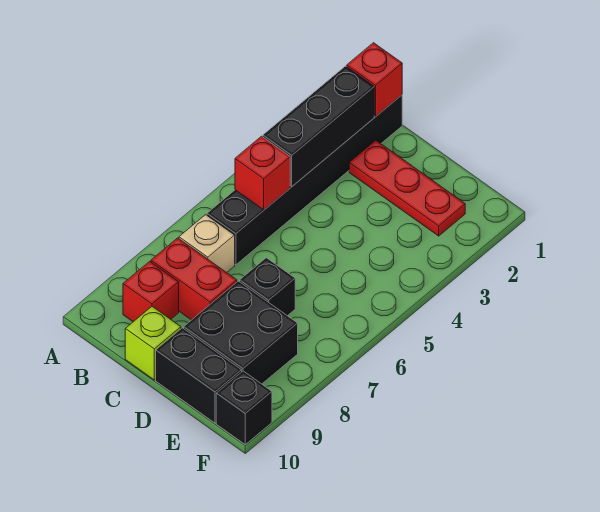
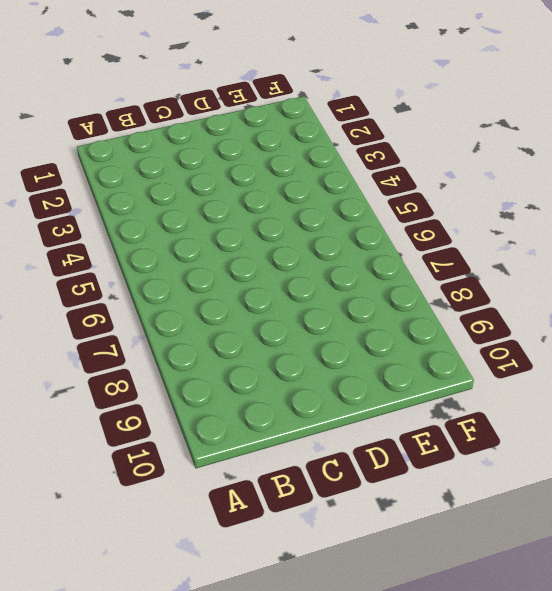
none -> black 1x6 brick [207,95,402,265]
none -> tan 1x1 brick [179,215,235,273]
none -> red 1x2 brick [151,238,237,320]

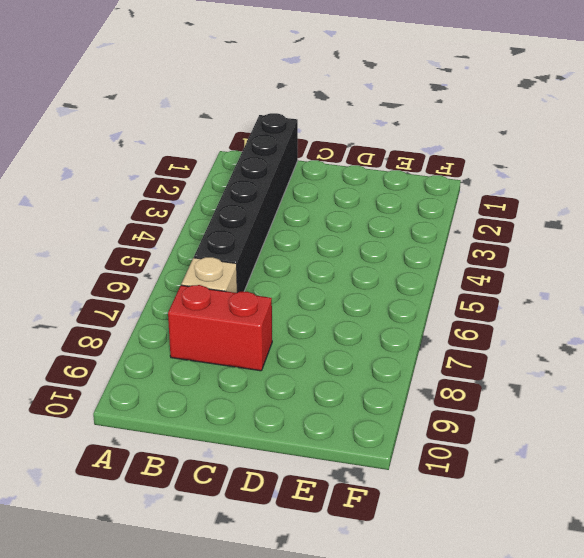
none -> red 1x1 brick [123,261,179,322]
none -> red 1x3 plate [349,140,465,236]
none -> lime 1x1 brick [125,306,181,380]

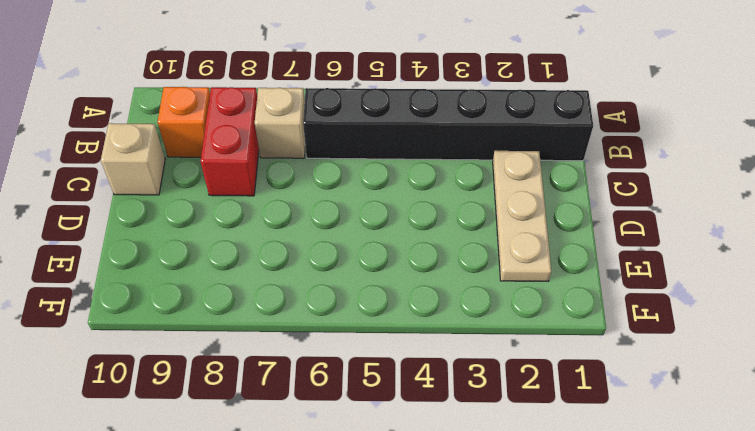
orange 1x1 brick [157,87,210,157] -> red 1x1 brick [123,261,179,322]
tan 1x3 plate [493,151,551,281] -> red 1x3 plate [349,140,465,236]
tan 1x1 brick [101,123,165,195] -> lime 1x1 brick [125,306,181,380]
none -> black 1x1 brick [240,258,295,316]
none -> black 2x2 brick [184,281,298,384]
none -> black 1x2 brick [156,328,242,423]

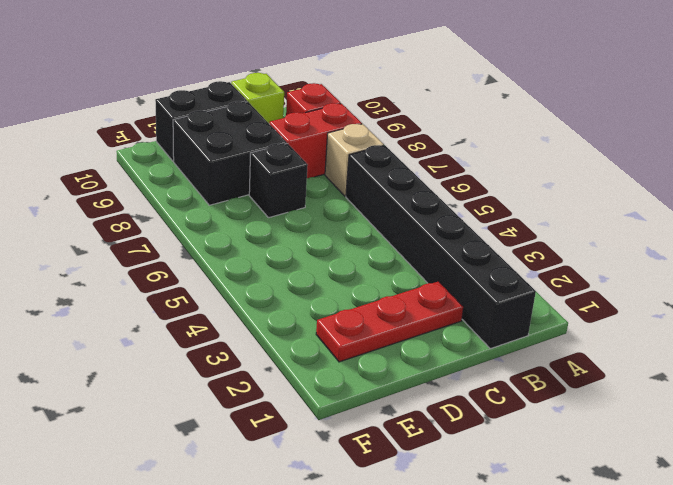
none -> black 1x1 brick [216,371,272,444]
none -> red 1x1 brick [347,43,402,116]
none -> black 1x3 brick [263,66,374,186]

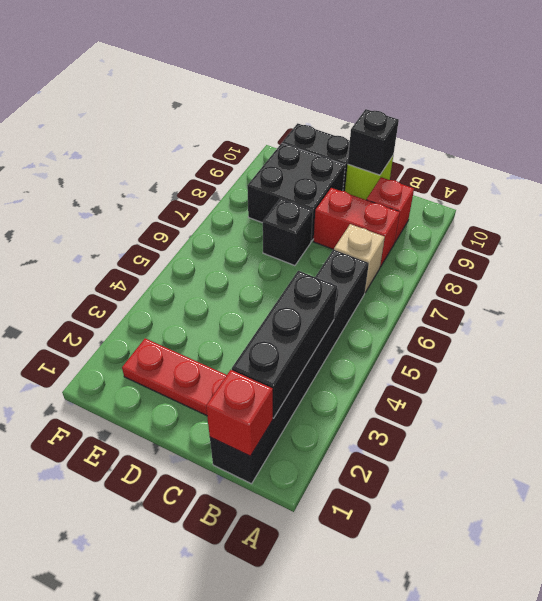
black 1x1 brick [348,109,399,175] -> black 1x1 brick moved to [216,371,272,444]
none -> red 1x1 brick [235,136,290,210]

